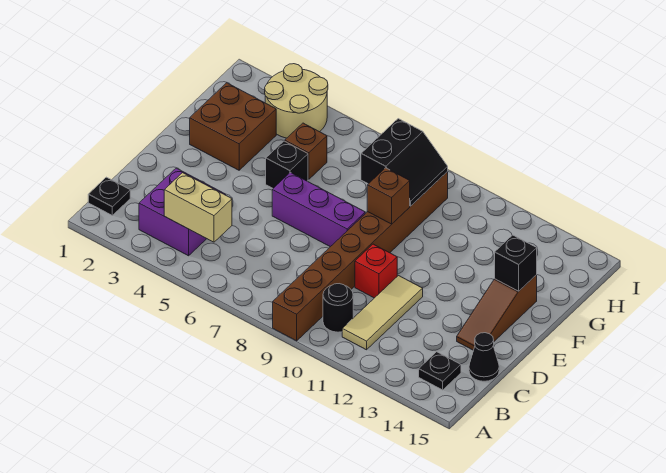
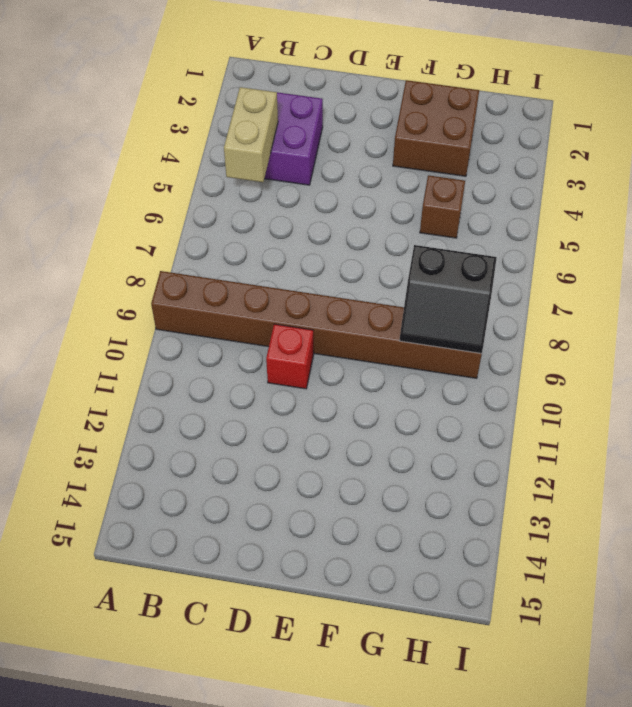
none -> black 1x1 plate [88,177,130,215]
none -> black 1x1 round brick [323,284,353,332]
none -> tan 1x3 tile [342,276,423,350]

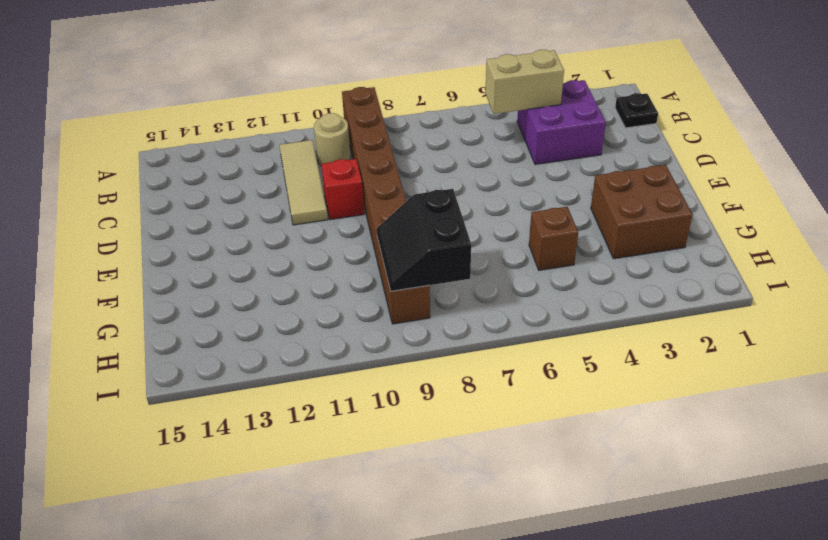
tan 1x1 round brick [314,113,351,165] -> black 1x1 round brick [323,284,353,332]
none -> black 1x1 plate [419,352,461,390]
none -> black 1x1 cone [469,333,499,381]
none -> brown 1x3 slope [457,275,537,350]

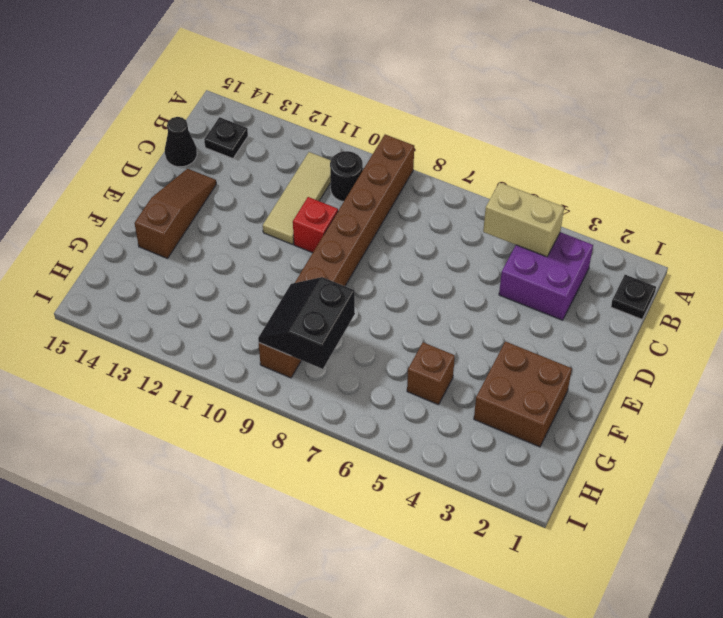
none -> purple 1x3 brick [272,172,365,247]
none -> black 1x1 brick [266,141,308,188]
none -> tan 2x2 round brick [265,64,328,138]

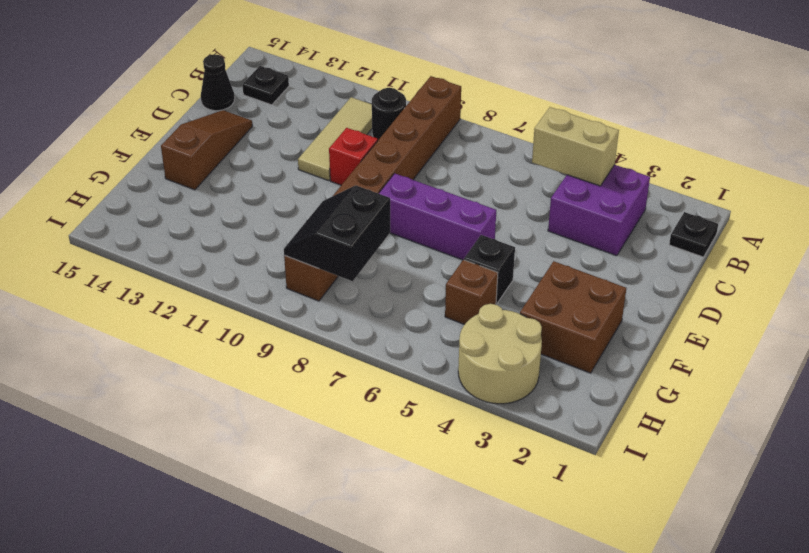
none -> brown 1x1 brick [367,168,410,224]
none -> black 1x1 brick [495,235,537,291]

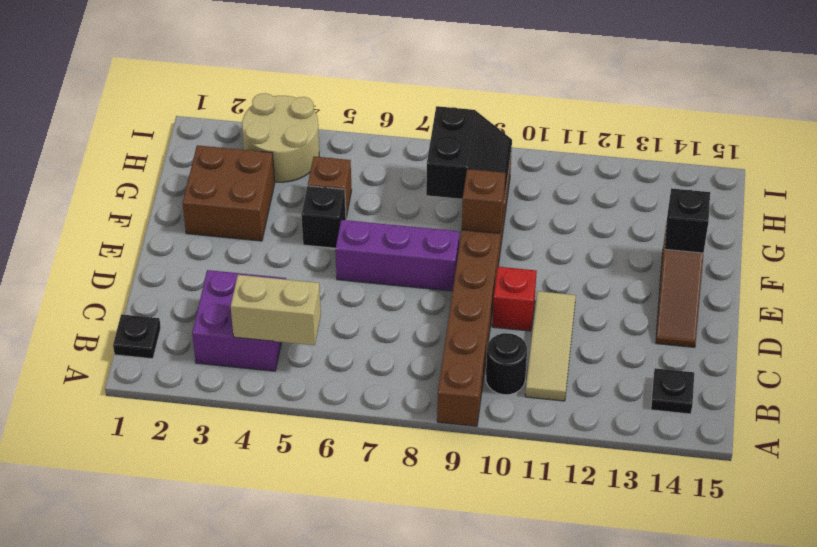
none -> black 1x1 cone [469,333,499,381]

